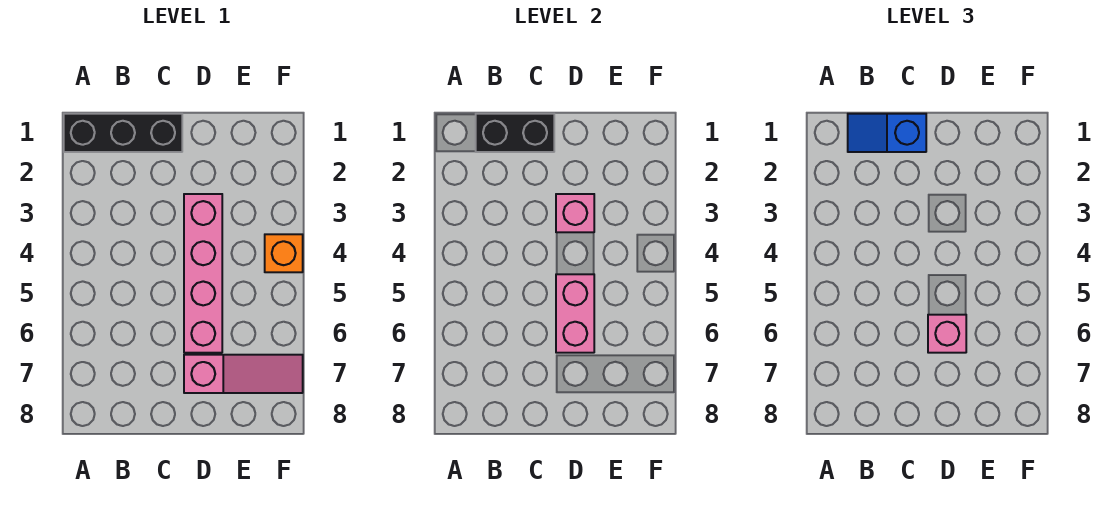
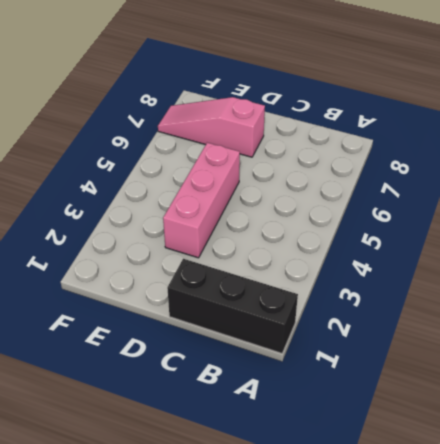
pink 1x3 brick [163,143,240,258] -> pink 1x4 brick [184,194,222,353]
none -> orange 1x1 brick [265,234,303,272]
none -> black 1x2 brick [476,114,554,152]

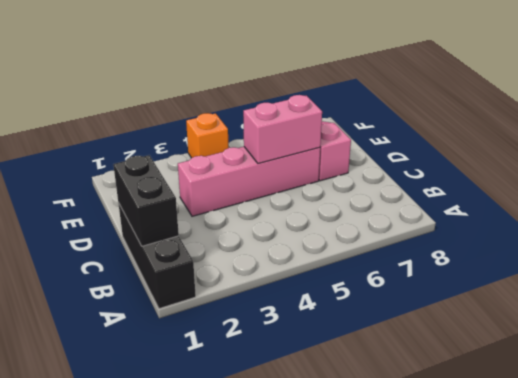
none -> pink 1x1 brick [556,194,594,232]
none -> blue 1x2 slope [848,114,926,152]

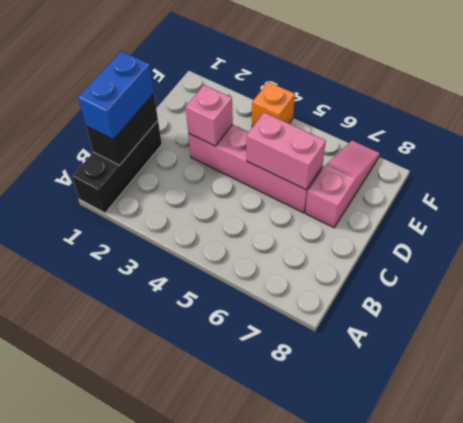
blue 1x2 brick [78,51,154,140] -> blue 1x2 slope [848,114,926,152]
none -> pink 1x1 brick [928,315,966,353]

